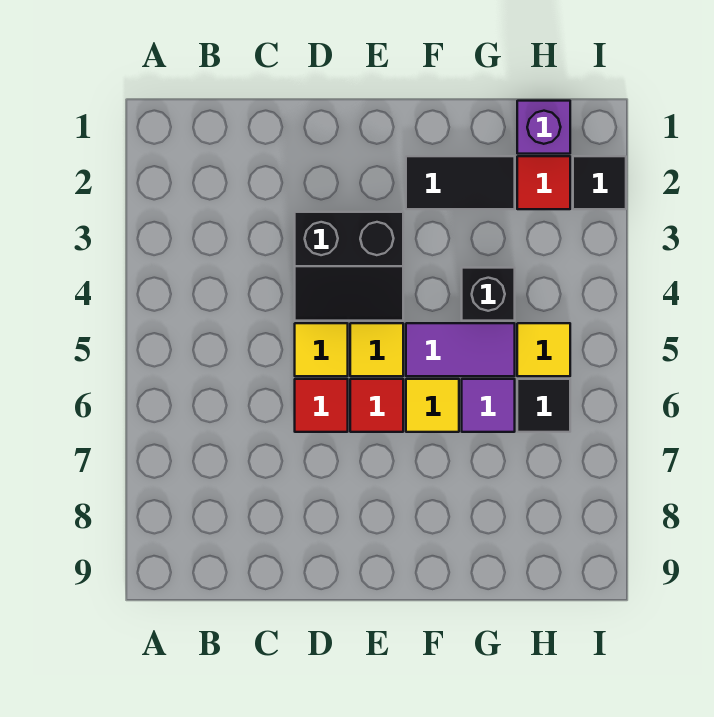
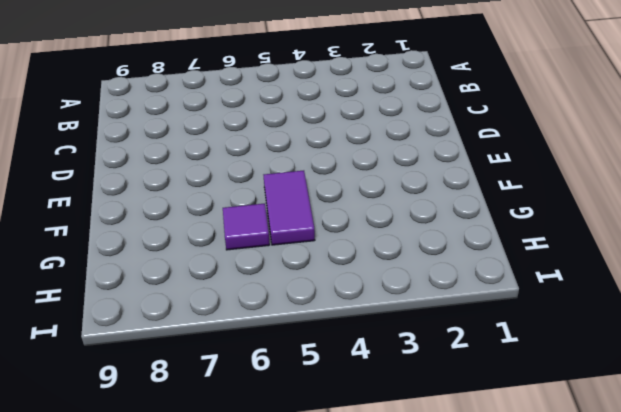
none -> black 2x2 slope [295,212,403,321]
none -> yellow 1x1 tile [295,323,348,376]
none -> red 1x1 tile [295,379,348,432]

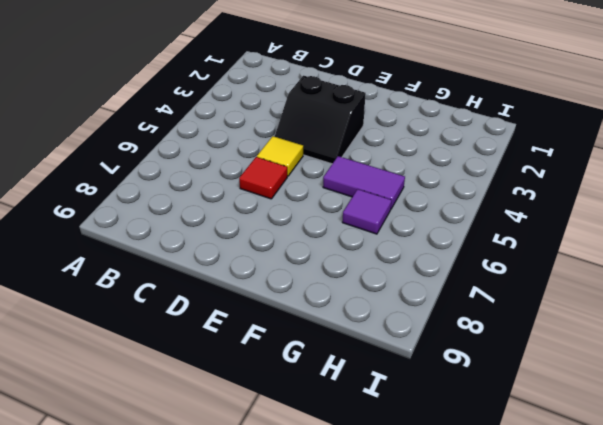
none -> yellow 1x1 tile [350,323,403,376]
none -> red 1x1 tile [350,379,403,432]
none -> black 1x2 tile [406,156,515,209]

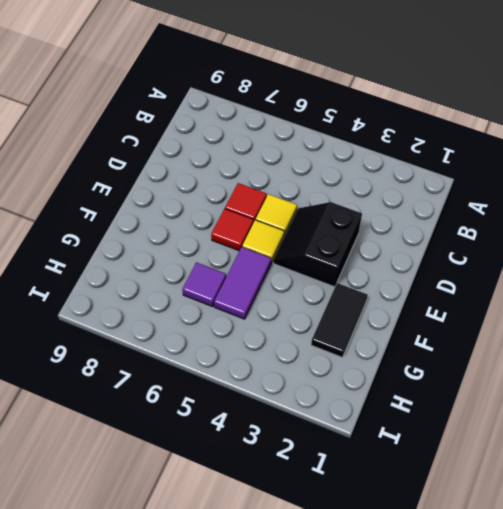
none -> yellow 1x1 tile [406,379,459,432]
none -> black 1x1 brick [462,268,515,321]
none -> purple 1x1 brick [517,101,570,154]

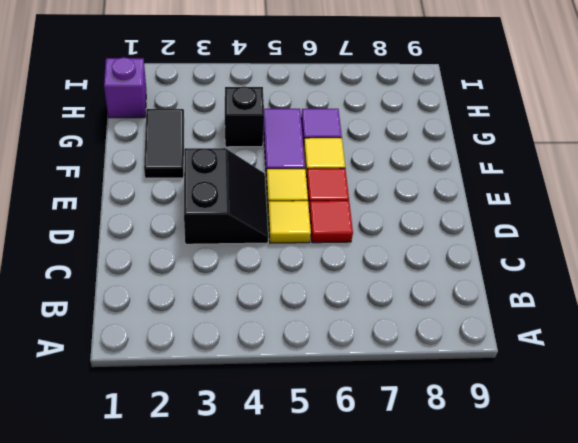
none -> red 1x1 tile [517,156,570,209]
none -> yellow 1x1 tile [517,323,570,376]
none -> black 1x1 tile [517,379,570,432]

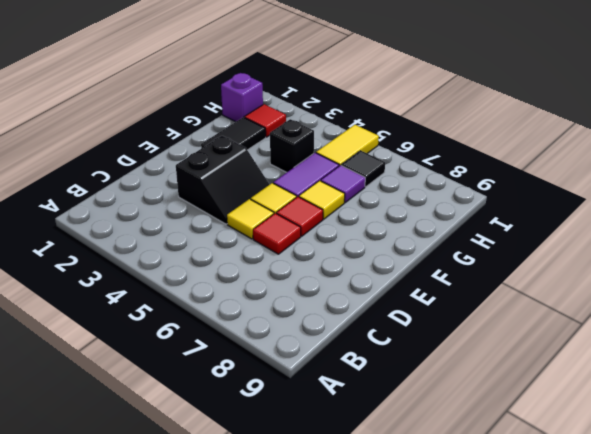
yellow 1x2 tile [316,125,379,166] -> yellow 1x1 tile [517,323,570,376]
none -> black 1x1 tile [573,156,626,209]

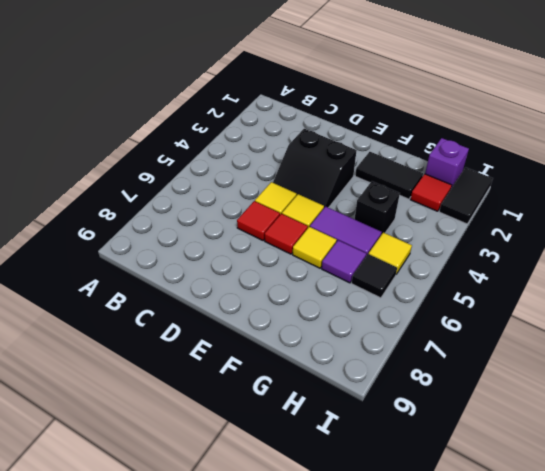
black 1x2 tile [439,168,493,224] -> black 1x1 tile [573,156,626,209]

